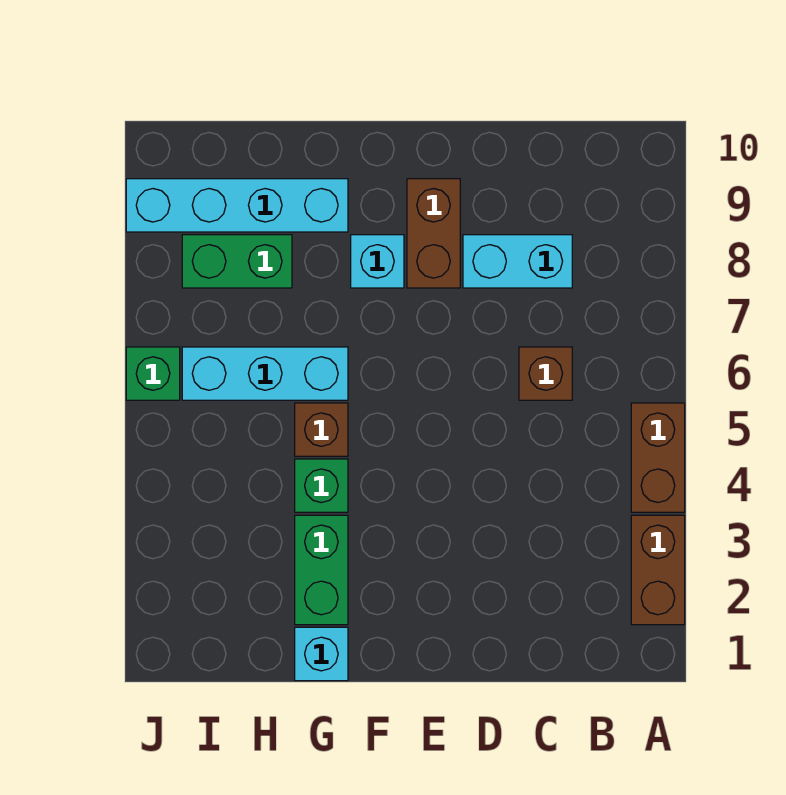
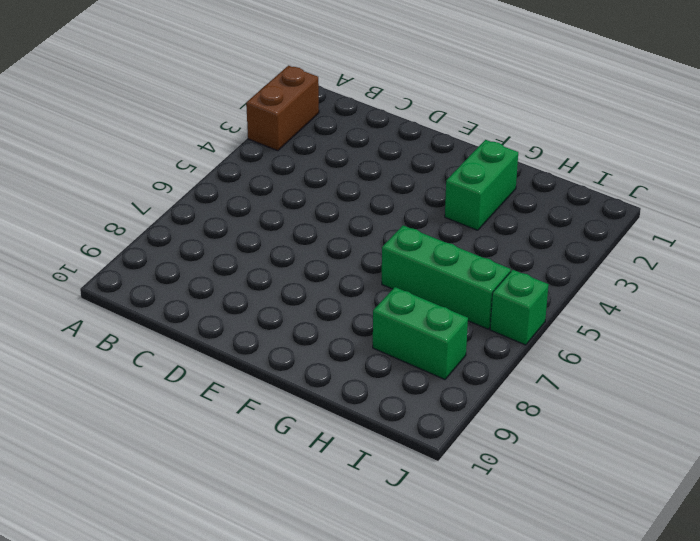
green 1x3 brick [382,225,511,329] -> cyan 1x3 brick [182,347,348,400]
none -> brown 1x2 brick [631,403,685,512]
none -> brown 1x1 brick [519,347,572,400]
none -> cyan 1x2 brick [463,235,572,288]

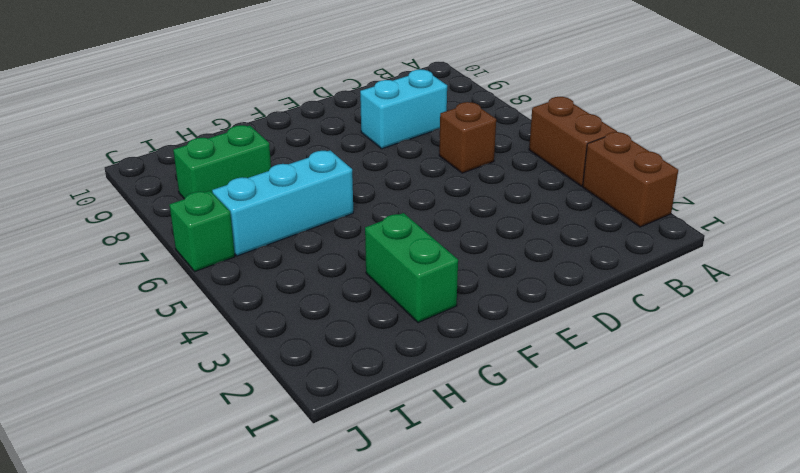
none -> brown 1x2 brick [407,179,460,288]
none -> cyan 1x1 brick [351,235,404,288]
none -> cyan 1x1 brick [295,627,348,681]

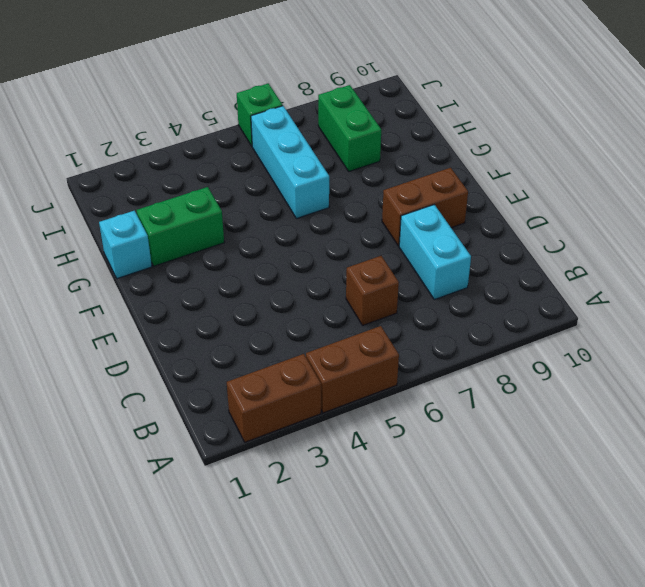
none -> cyan 1x1 brick [351,235,404,288]
none -> green 1x1 brick [295,459,348,512]
none -> brown 1x1 brick [295,403,348,456]

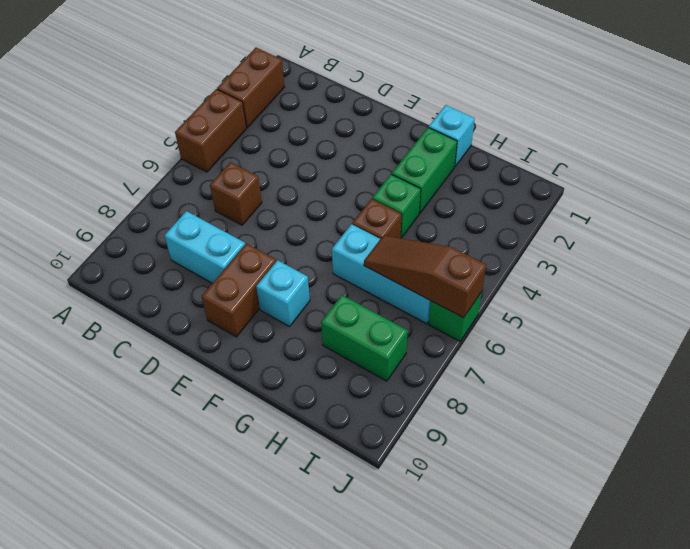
brown 1x3 slope [364,235,486,318] -> none
none -> cyan 1x4 brick [126,179,348,232]

